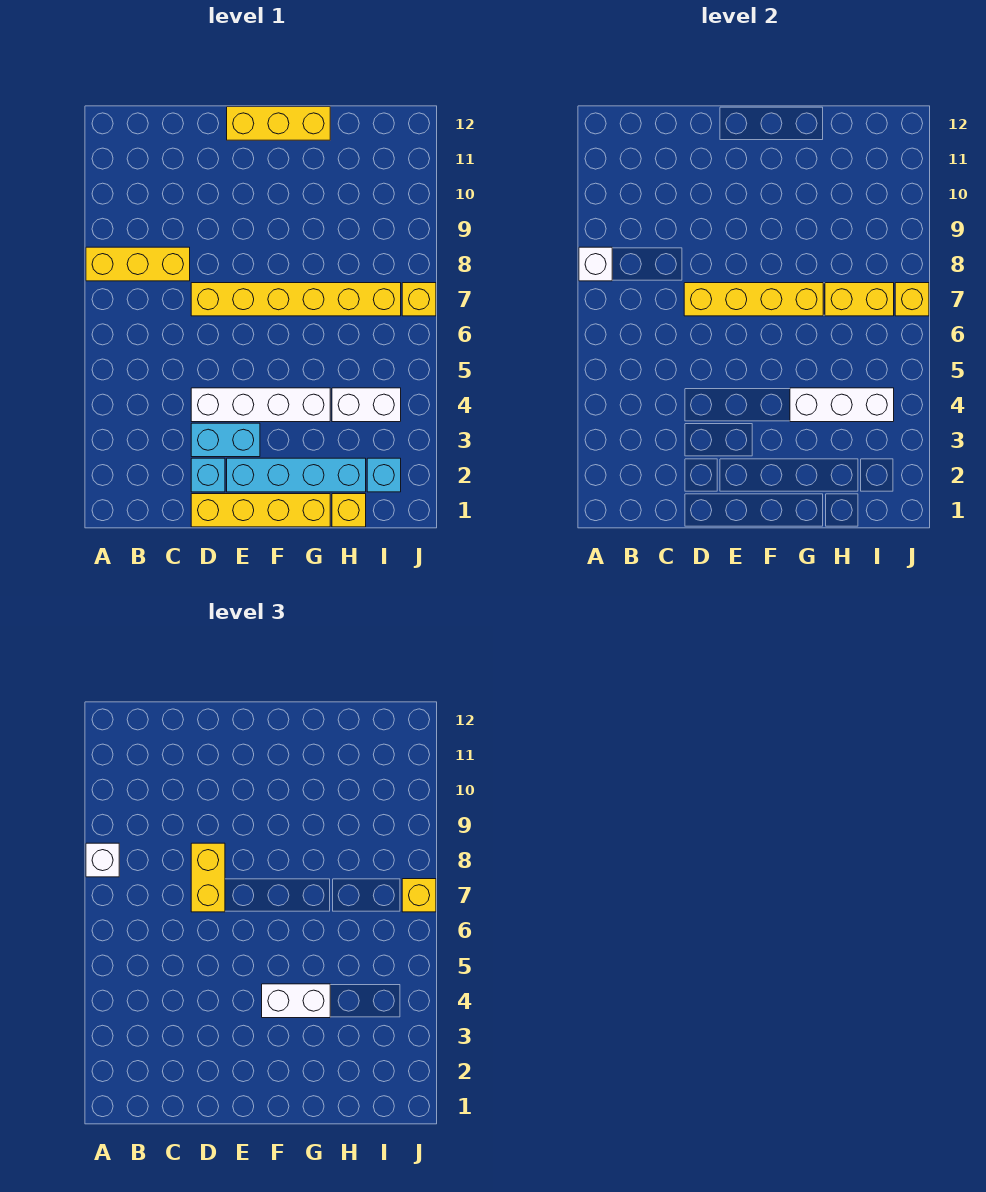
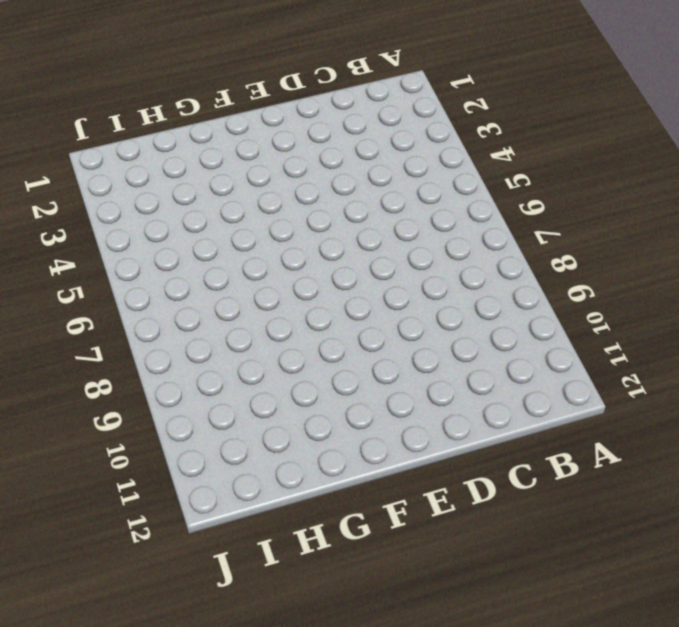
none -> yellow 1x3 brick [86,247,190,281]
none -> yellow 1x4 brick [191,494,330,527]
none -> cyan 1x1 brick [191,458,225,492]

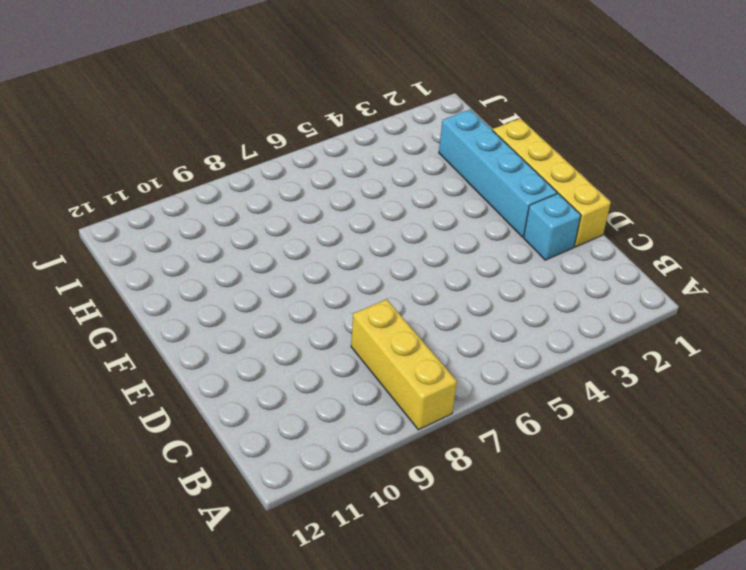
none -> cyan 1x2 brick [191,423,260,457]
none -> white 1x4 brick [191,388,330,422]
none -> yellow 1x6 brick [191,283,401,316]

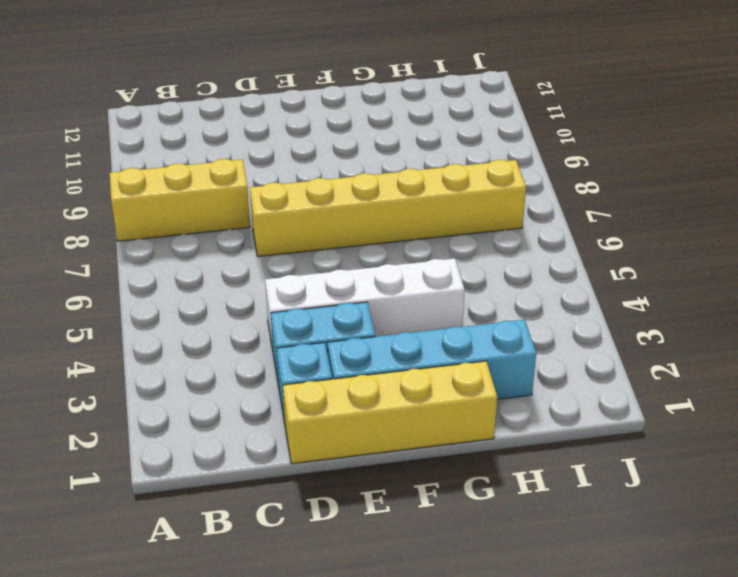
none -> yellow 1x3 brick [227,107,330,140]
none -> yellow 1x1 brick [332,494,366,527]
none -> white 1x2 brick [332,388,401,422]

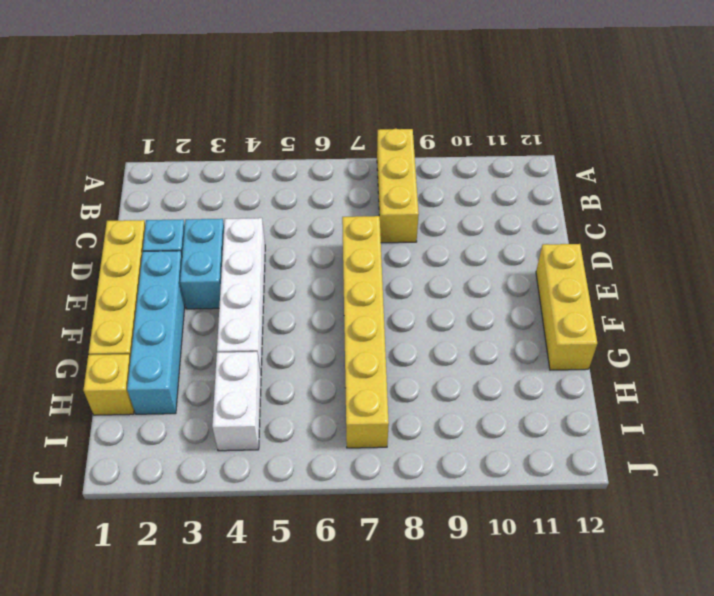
none -> cyan 1x1 brick [367,458,401,492]
none -> yellow 1x1 brick [402,283,436,316]
none -> white 1x1 brick [579,247,612,281]

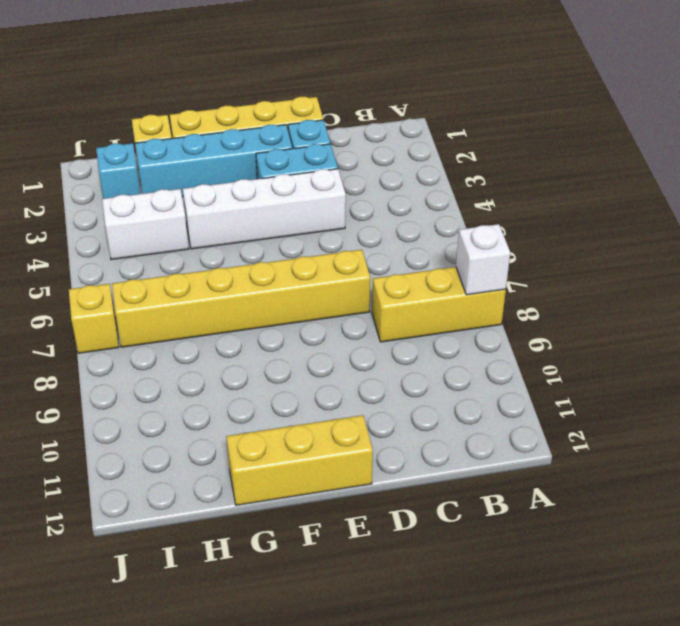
none -> yellow 1x4 brick [684,283,823,316]
none -> white 1x3 brick [790,388,894,422]
none -> yellow 1x2 brick [825,283,894,316]

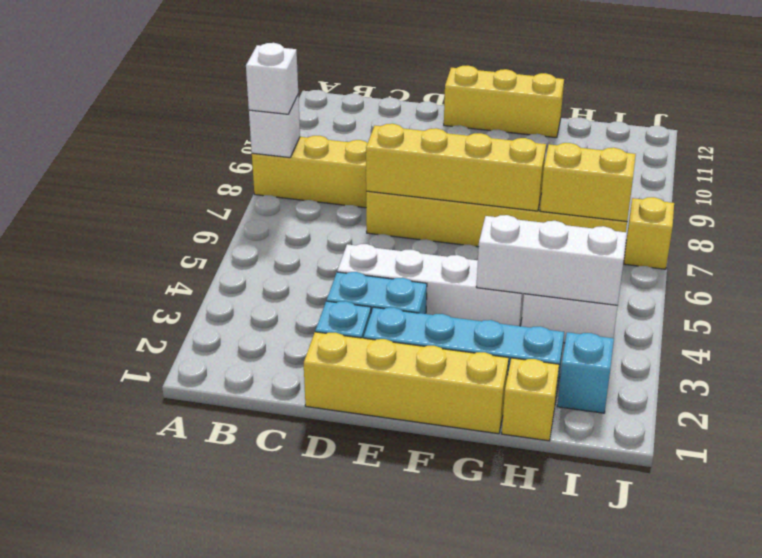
none -> yellow 1x1 brick [895,283,929,316]
none -> yellow 1x2 brick [191,843,225,912]
none -> white 1x2 brick [262,984,330,1018]

